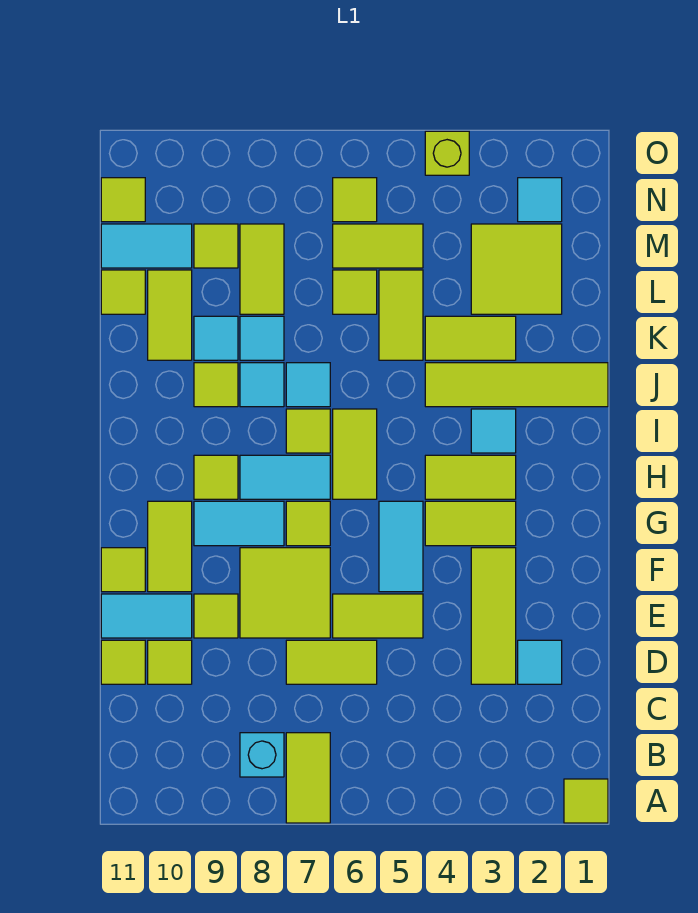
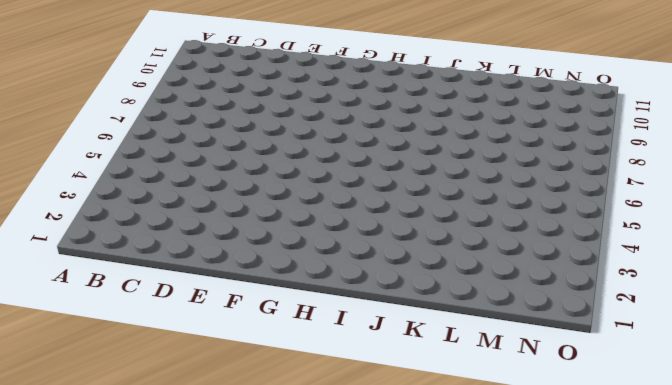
none -> lime 1x1 tile [564,779,608,823]
none -> lime 1x2 tile [286,733,330,823]
none -> cyan 1x1 brick [240,733,284,777]
none -> cyan 1x1 tile [518,640,562,684]

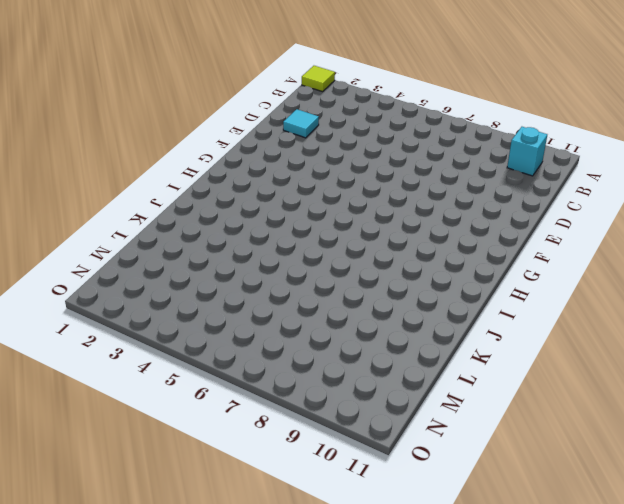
cyan 1x1 brick [507,127,547,176] -> cyan 1x1 brick moved to [240,733,284,777]
none -> lime 1x2 tile [286,733,330,823]
none -> lime 1x3 tile [471,548,516,684]
none -> lime 1x2 tile [286,640,377,684]
none -> lime 1x1 tile [148,640,192,684]

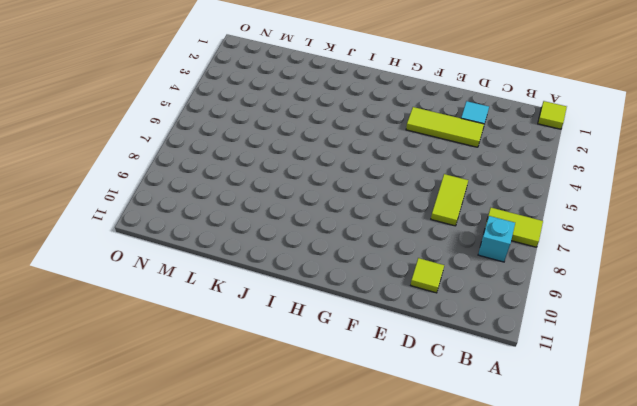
none -> lime 1x1 tile [101,640,145,684]
none -> lime 1x2 tile [333,594,423,638]
none -> lime 2x2 tile [240,548,330,638]
none -> lime 1x1 tile [194,594,238,638]

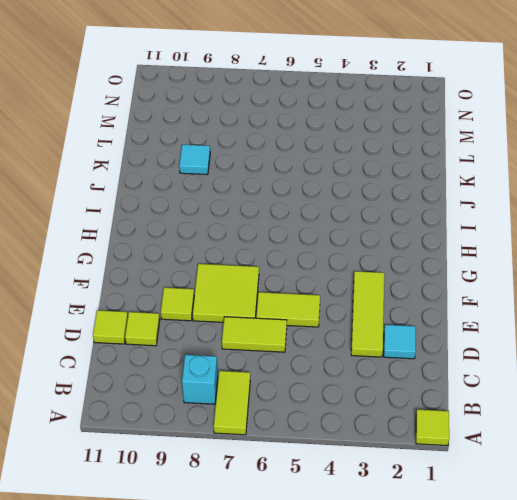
none -> cyan 1x2 tile [101,594,192,638]
none -> cyan 1x2 tile [379,501,423,592]
none -> lime 1x2 tile [148,501,192,592]
none -> lime 1x1 tile [101,548,145,592]

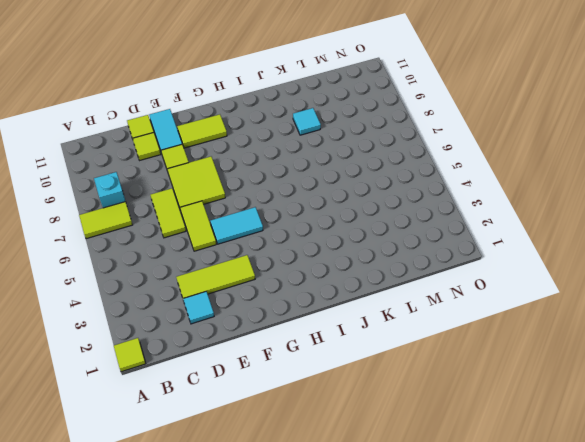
none -> lime 1x1 tile [101,548,145,592]
none -> lime 1x2 tile [425,501,516,546]
none -> lime 1x1 tile [286,501,330,546]
none -> cyan 1x2 tile [194,501,284,546]

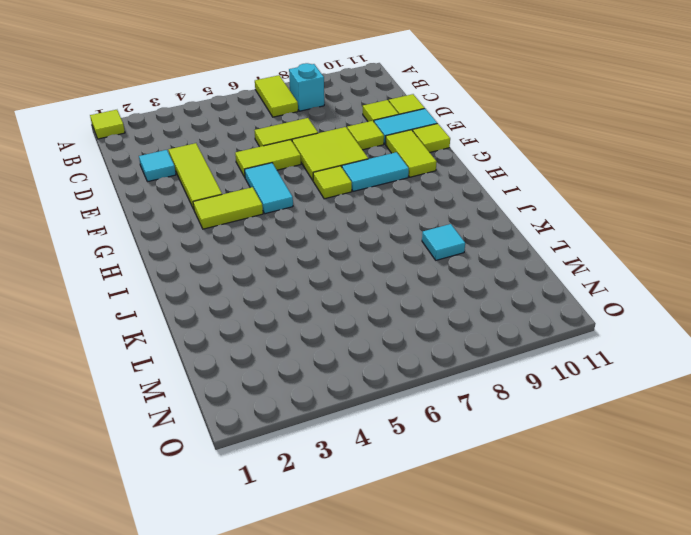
none -> lime 1x2 tile [425,455,516,499]
none -> lime 1x2 tile [333,409,377,499]
none -> cyan 1x2 tile [240,455,330,499]
none -> lime 1x1 tile [194,455,238,499]

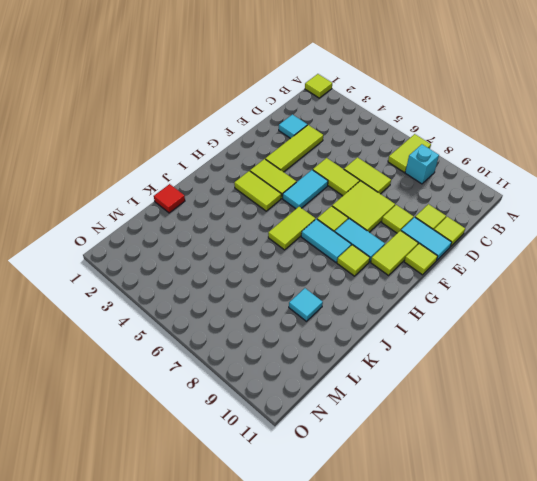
red 1x1 tile [154,184,185,213] -> none
none -> cyan 1x1 tile [471,409,516,453]
none -> lime 1x1 tile [286,409,330,453]
none -> lime 1x4 tile [425,363,608,407]
none -> cyan 1x1 tile [286,363,330,407]

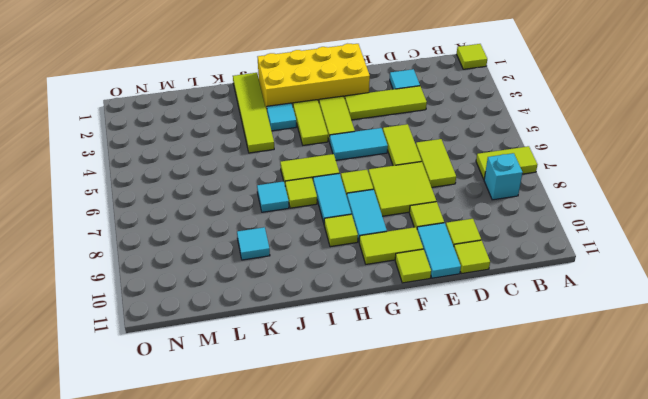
yellow 2x4 brick [258,44,370,110] -> none
none -> cyan 1x1 tile [240,363,284,407]
none -> lime 1x1 tile [194,363,238,407]
none -> lime 1x2 tile [425,316,516,360]
none -> lime 1x2 tile [379,270,423,360]

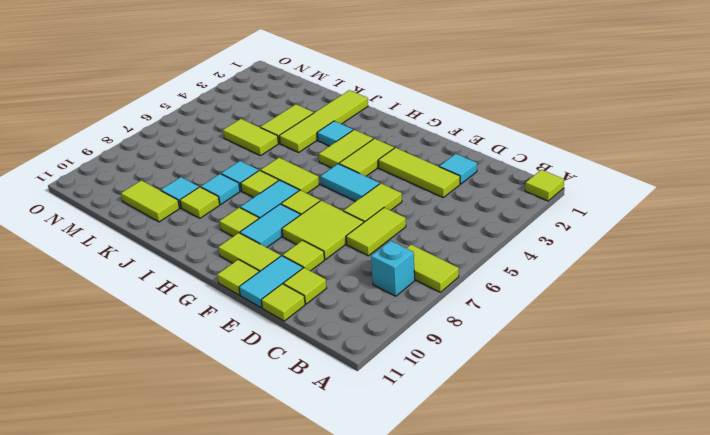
none -> cyan 1x1 tile [240,316,284,360]
none -> lime 2x2 tile [471,224,562,314]
none -> lime 1x1 tile [333,270,377,314]
none -> lime 1x2 tile [240,224,284,314]

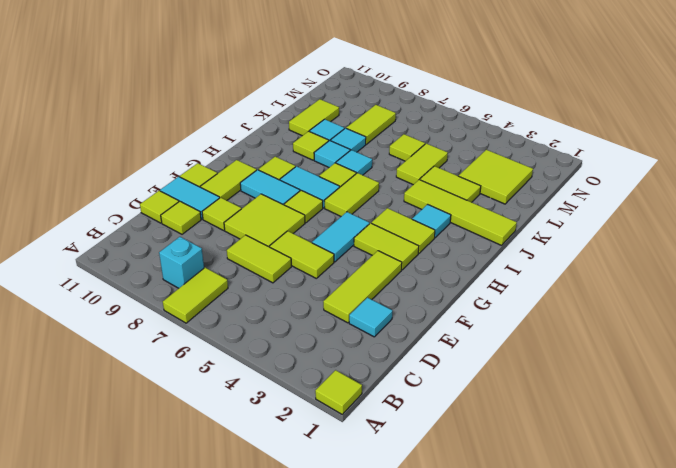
none -> lime 1x1 tile [101,270,145,314]
none -> lime 1x2 tile [333,224,423,268]
none -> lime 1x1 tile [194,224,238,268]
none -> cyan 1x2 tile [101,224,192,268]

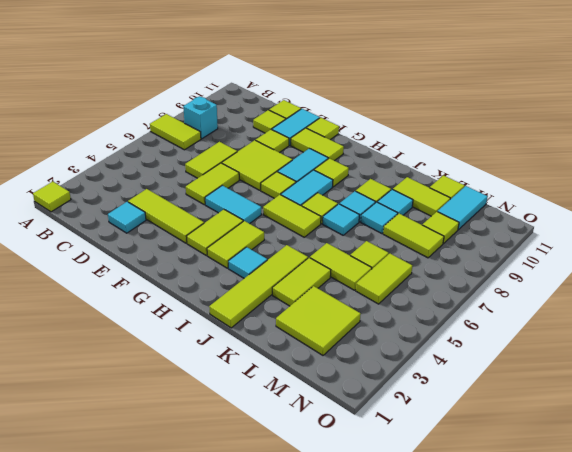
none -> cyan 1x1 tile [518,178,562,222]
none -> lime 1x1 tile [333,178,377,222]
none -> lime 1x1 tile [101,178,145,222]
none -> lime 1x1 brick [425,131,469,175]

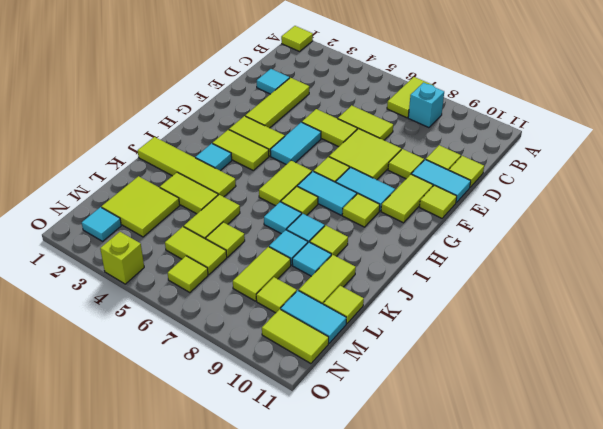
lime 1x2 tile [262,309,329,364] -> lime 1x1 tile [101,178,145,222]

